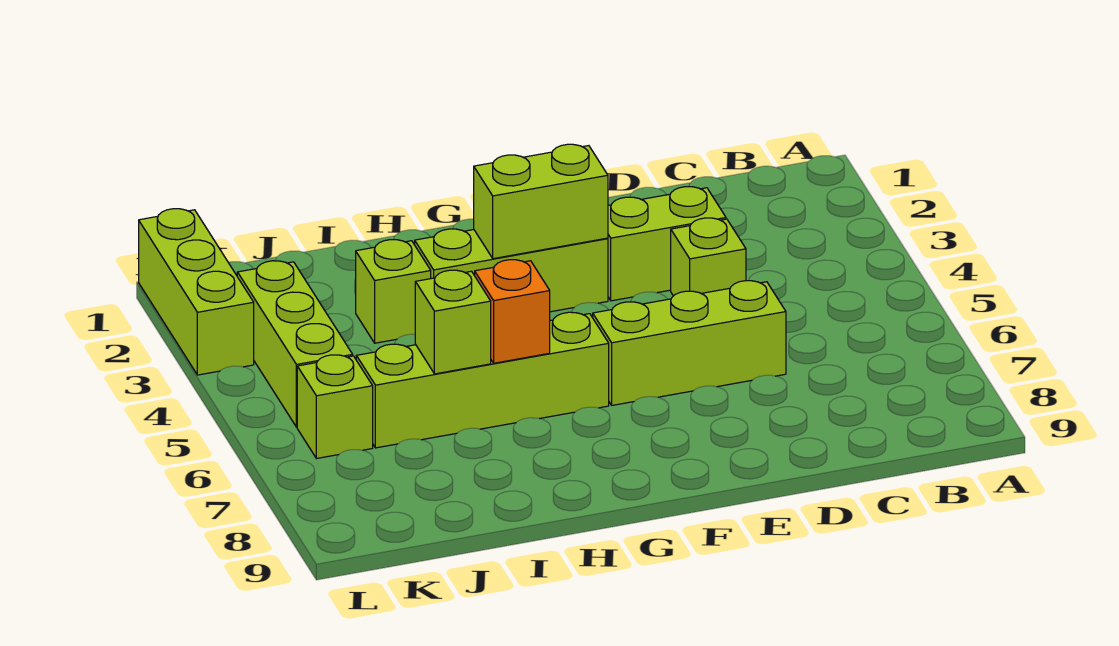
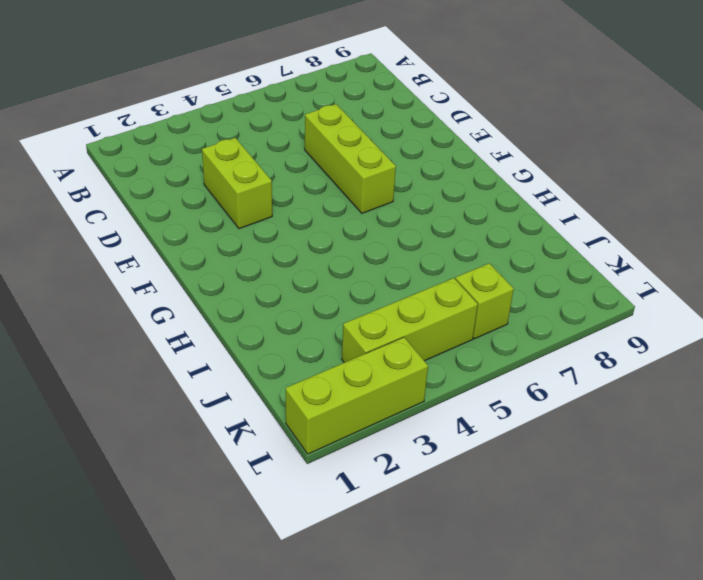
none -> lime 1x1 brick [671,218,746,296]
none -> lime 1x3 brick [415,229,608,312]
none -> lime 1x4 brick [356,312,609,448]

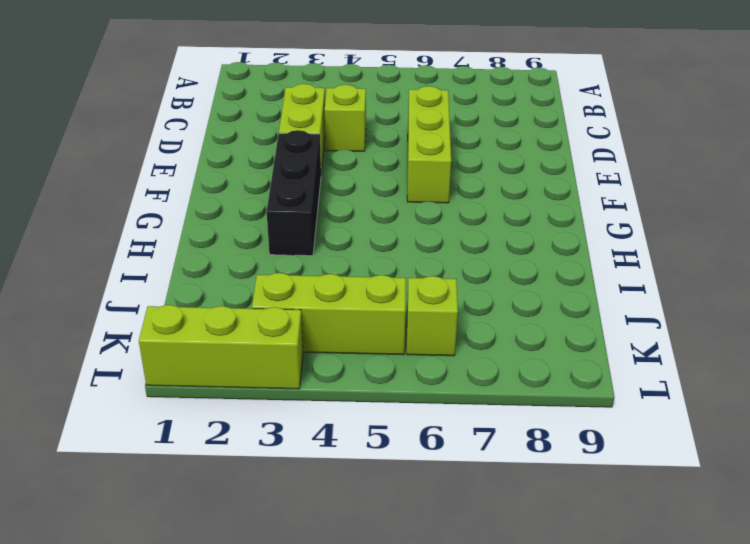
black 1x3 brick [267,130,321,256] -> lime 1x3 brick [415,229,608,312]
none -> lime 1x4 brick [356,312,609,448]
none -> lime 1x1 brick [356,240,431,343]
none -> lime 1x2 brick [474,144,608,259]

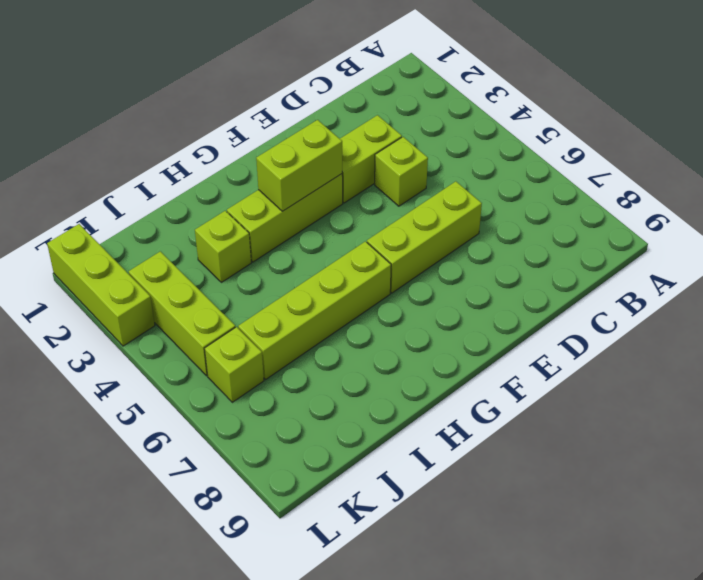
none -> orange 1x1 brick [475,260,550,363]
none -> lime 1x1 brick [415,270,491,374]

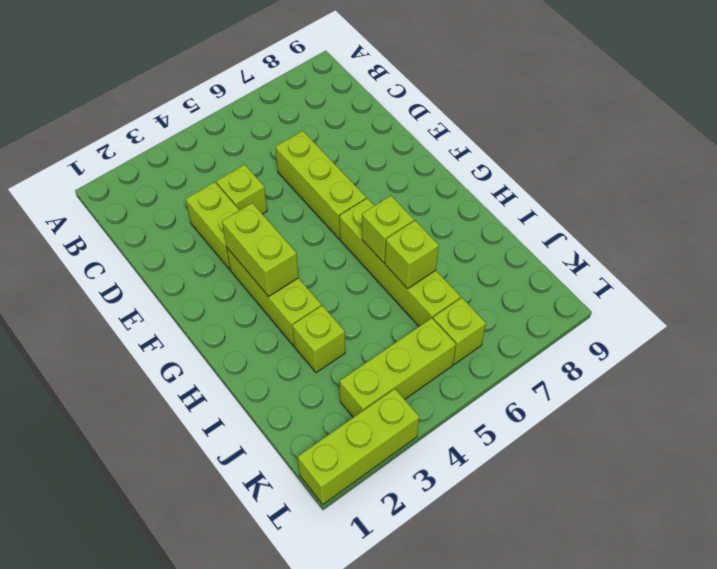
lime 1x1 brick [362,196,414,263] -> orange 1x1 brick [475,260,550,363]

